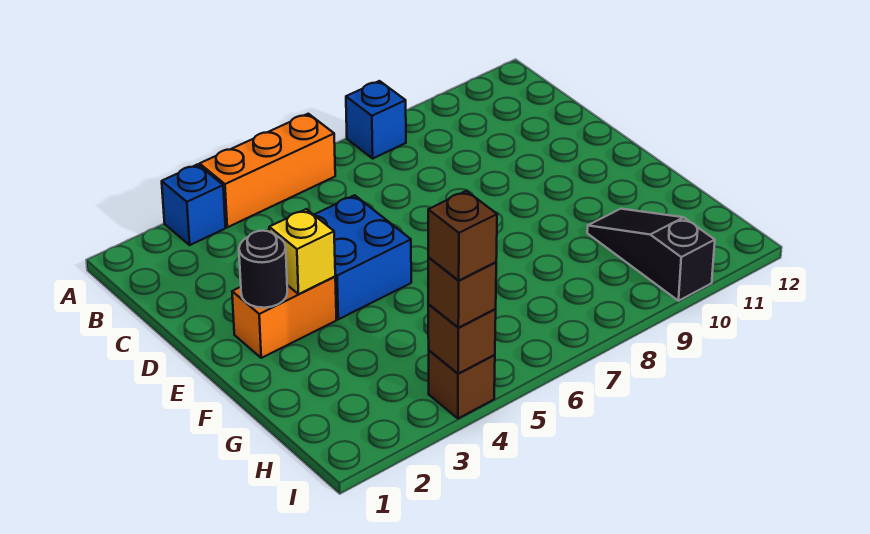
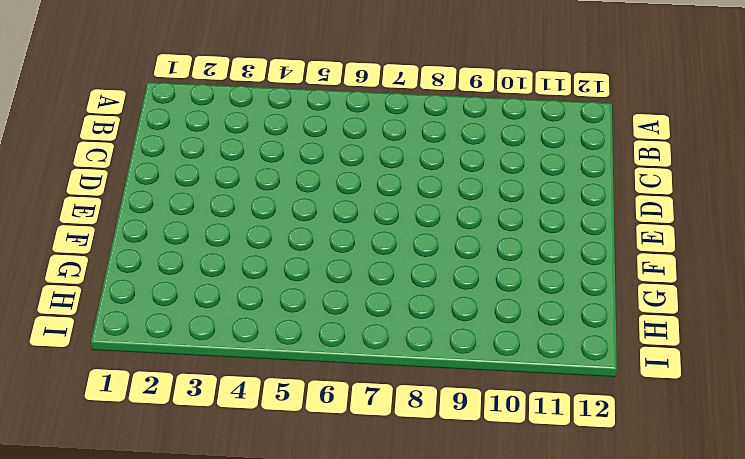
none -> blue 1x1 brick [162,164,225,245]
none -> orange 1x3 brick [200,114,335,227]
none -> blue 1x1 brick [346,81,406,158]

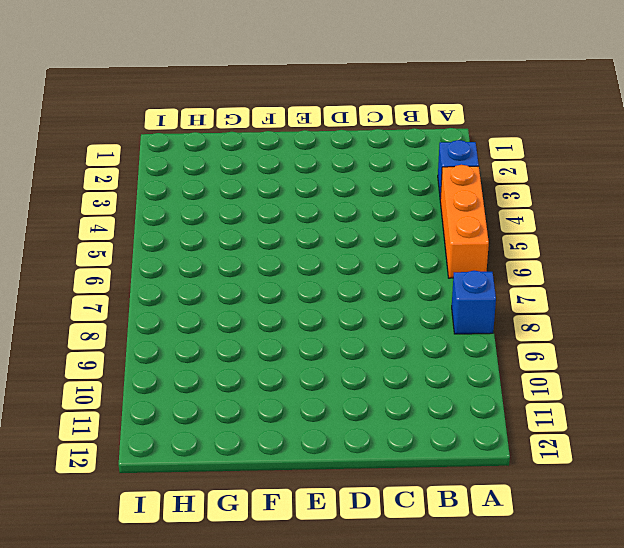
none -> blue 2x2 brick [314,195,411,319]
none -> orange 1x2 brick [232,277,336,358]
none -> black 1x3 slope [587,209,715,301]

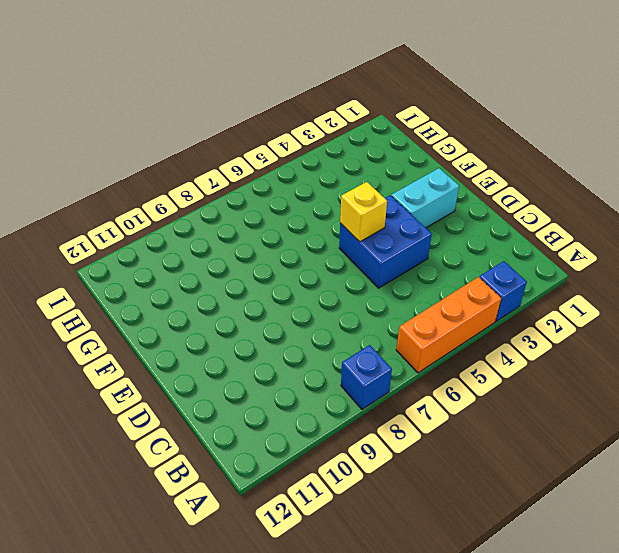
cyan 1x2 brick [391,168,459,228] -> orange 1x2 brick [232,277,336,358]
yellow 1x1 brick [340,182,387,242] -> yellow 1x1 brick moved to [269,209,335,294]
none -> black 1x3 slope [587,209,715,301]
none -> brown 1x1 brick [429,351,495,418]
none -> black 1x1 round brick [239,231,287,308]

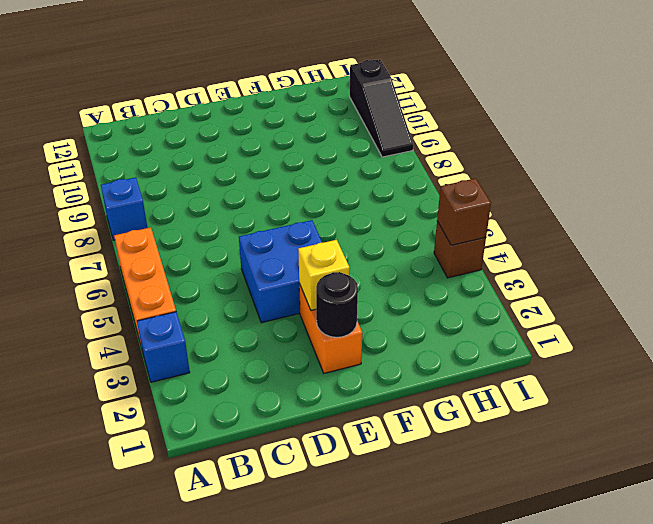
black 1x3 slope [350,59,413,157] -> black 1x3 slope turned to [587,209,715,301]
none -> brown 1x1 brick [428,258,496,328]
none -> brown 1x1 brick [428,191,497,281]

